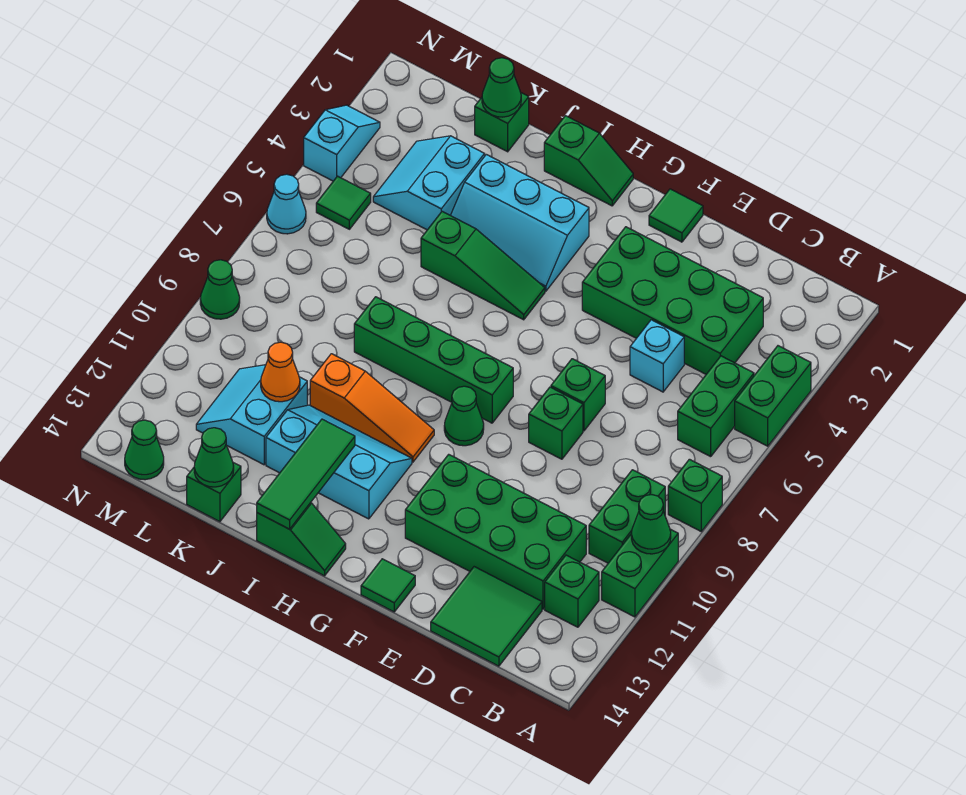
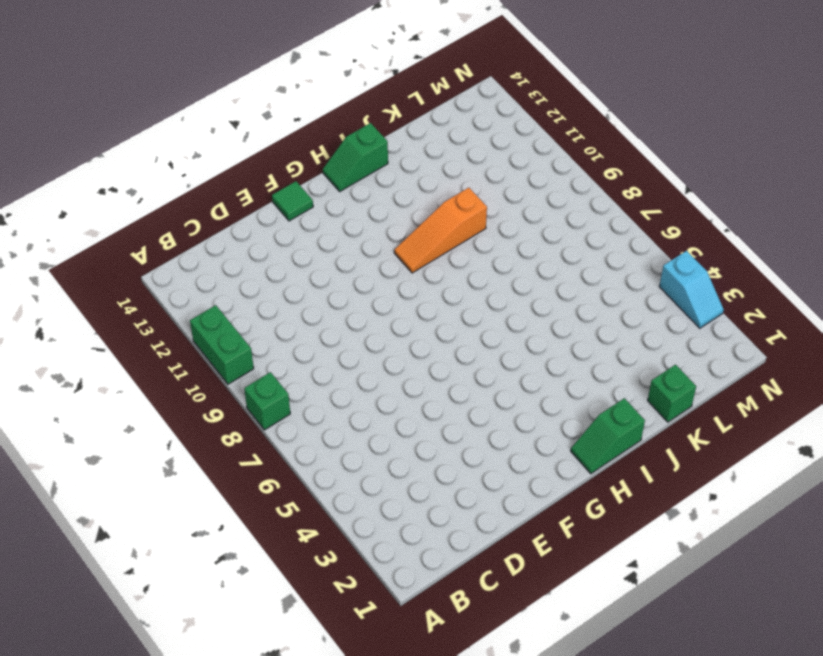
none -> green 1x2 brick [735,346,811,446]
none -> green 1x2 brick [678,356,754,457]
none -> green 1x2 brick [589,470,665,563]
none -> green 1x1 brick [545,555,599,627]

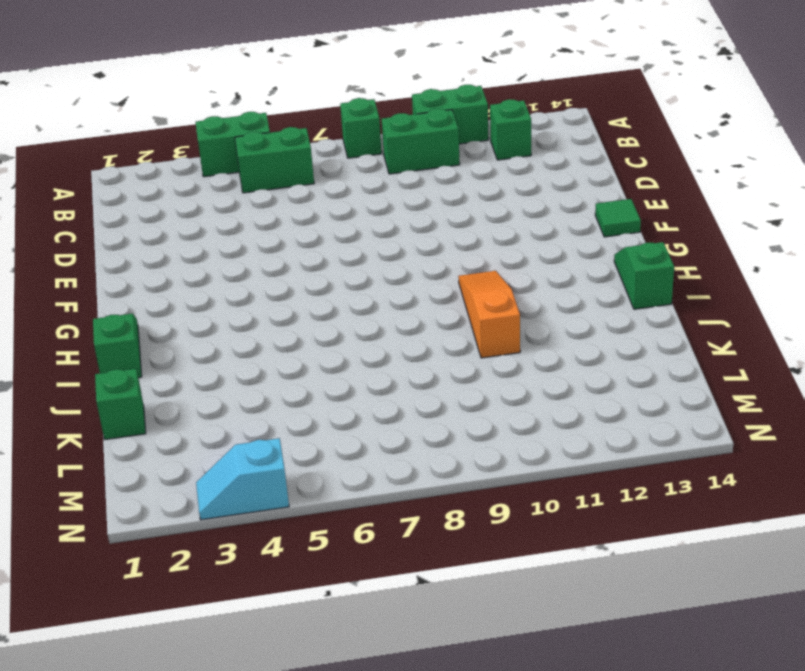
none -> green 2x4 brick [582,227,763,374]
none -> green 2x4 brick [405,454,586,609]
none -> green 2x2 tile [431,567,542,666]
none -> cyan 1x1 brick [630,320,684,392]

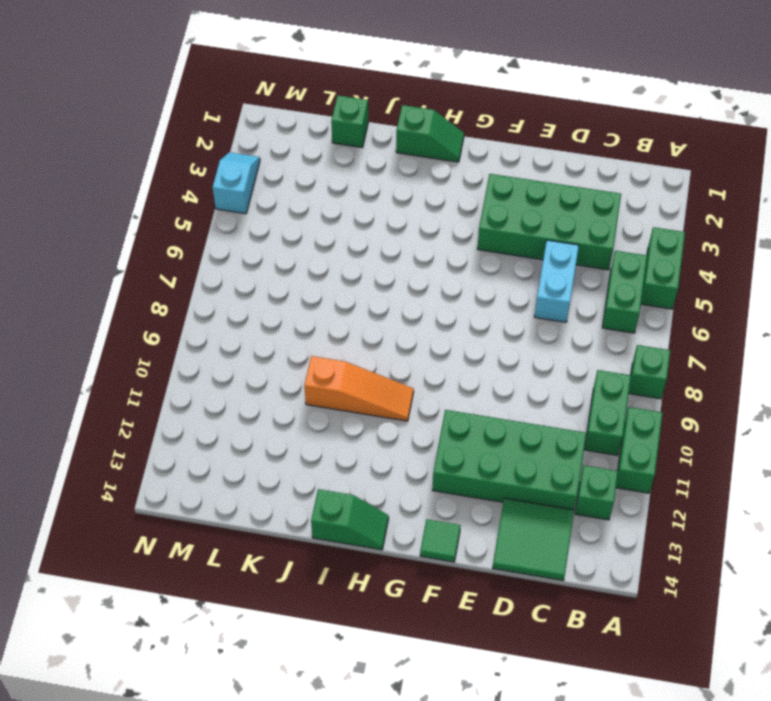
cyan 1x2 brick [534,240,579,322] -> cyan 1x1 brick [630,320,684,392]
none -> green 1x1 brick [551,359,605,431]
none -> green 1x1 brick [529,387,583,459]
none -> green 1x1 tile [649,189,703,242]
none -> green 1x4 brick [354,297,513,423]

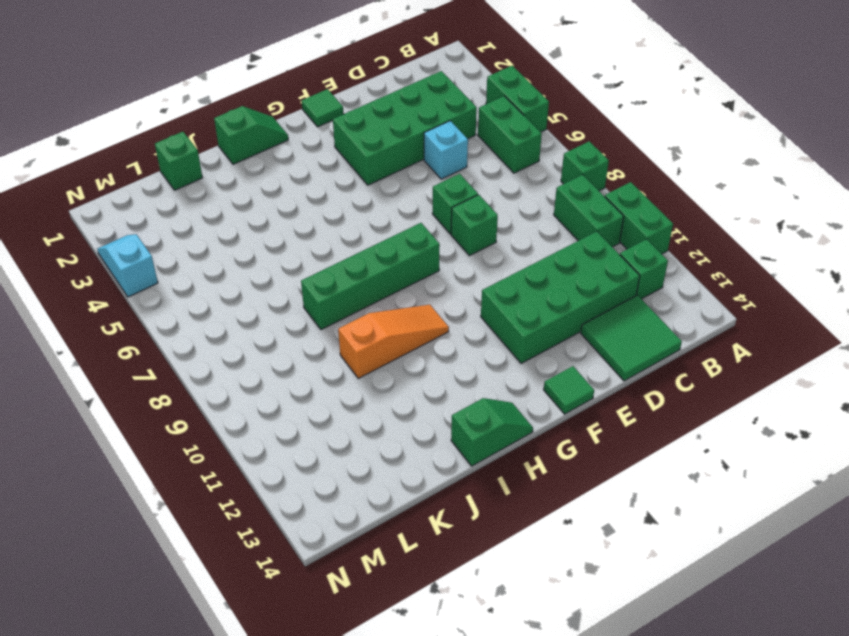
none -> green 1x1 cone [444,386,484,446]
none -> cyan 2x3 slope [451,154,589,291]
none -> green 1x3 slope [421,211,545,320]
none -> cyan 2x3 slope [266,405,412,519]

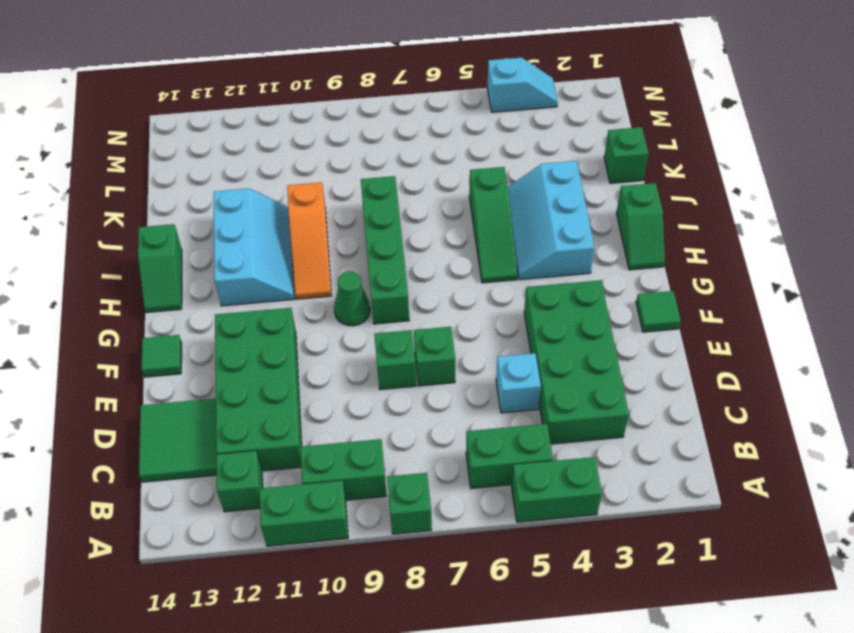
none -> cyan 2x2 slope [373,136,485,230]
none -> cyan 2x2 slope [196,365,307,465]
none -> green 1x1 brick [187,463,241,522]
none -> green 1x1 tile [316,176,371,229]

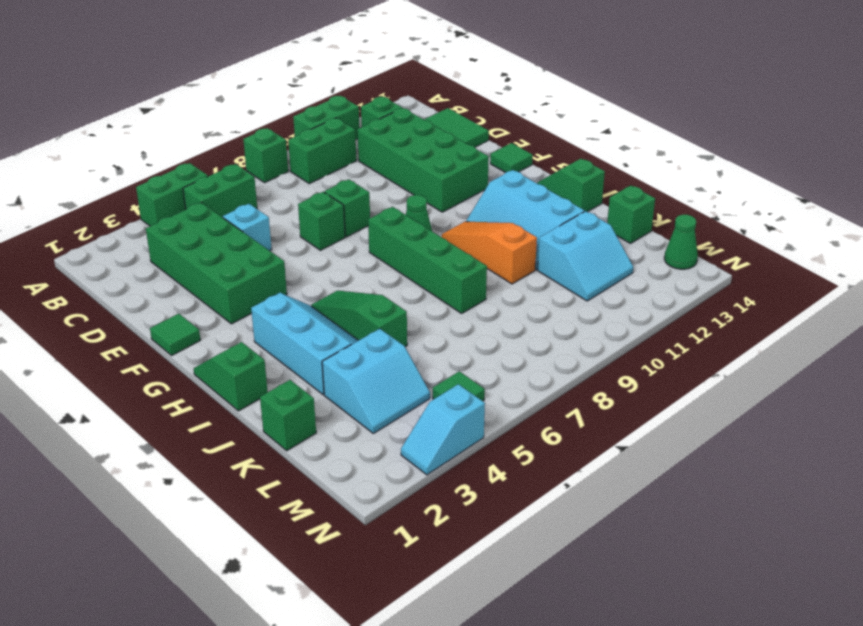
none -> cyan 1x1 cone [267,174,306,234]
none -> green 1x1 cone [200,260,240,319]
none -> green 1x1 cone [631,495,671,554]
none -> green 1x3 tile [257,419,355,529]

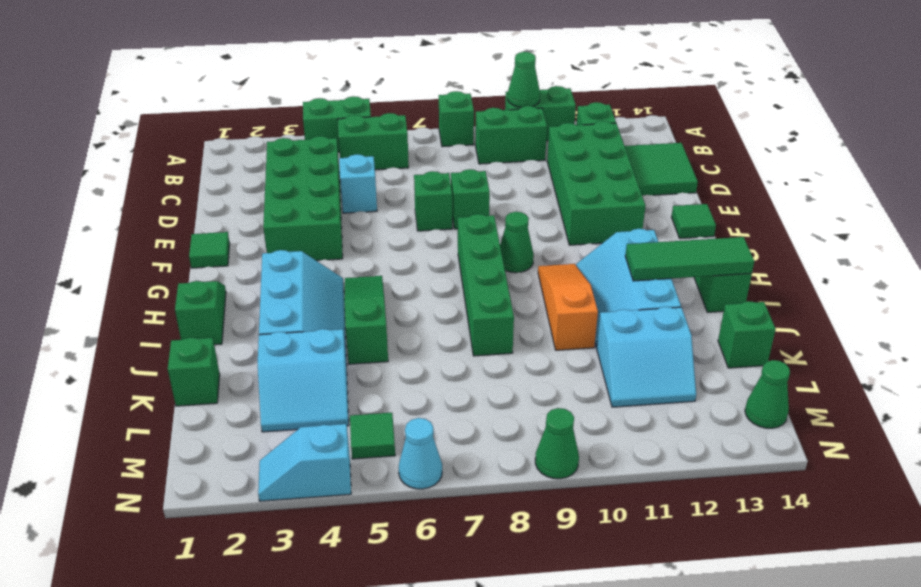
none -> green 1x1 cone [482,58,521,117]
none -> orange 1x1 cone [261,342,300,402]
none -> green 1x1 cone [194,428,234,487]

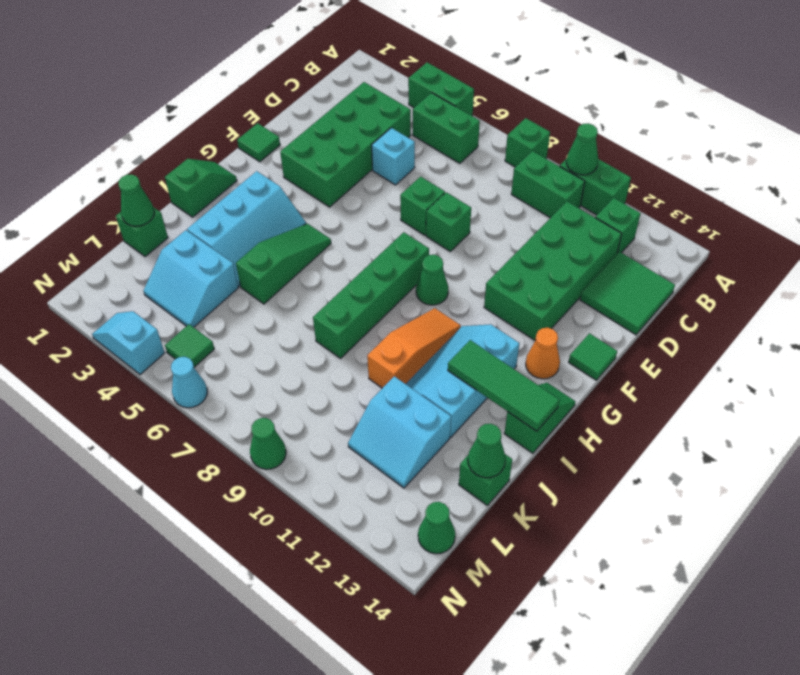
orange 1x1 cone [526,328,560,379] -> orange 1x1 cone moved to [261,342,300,402]

